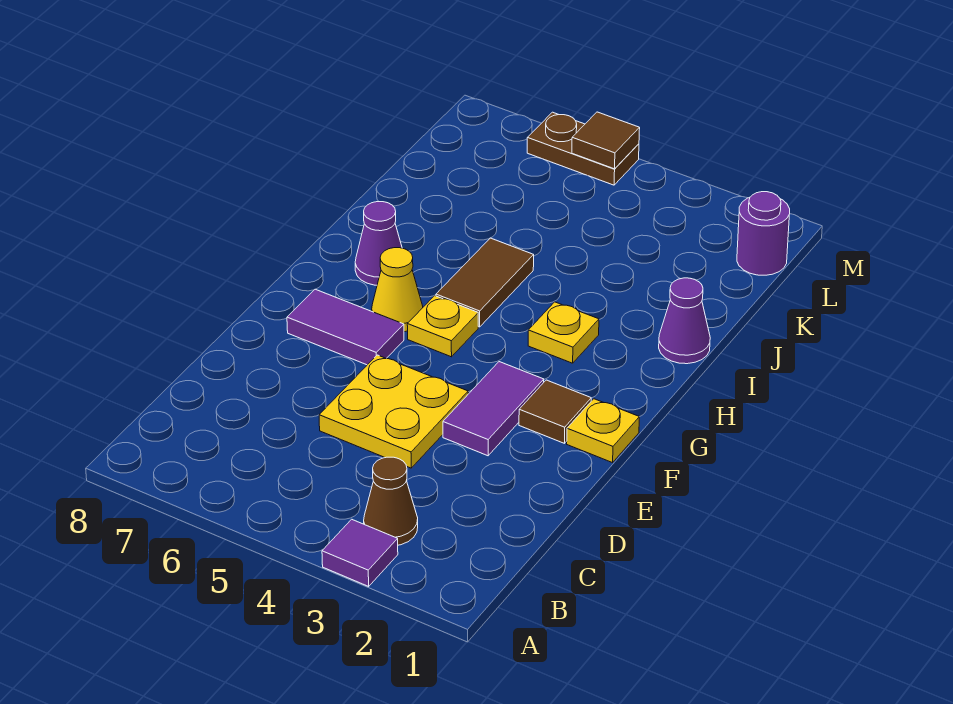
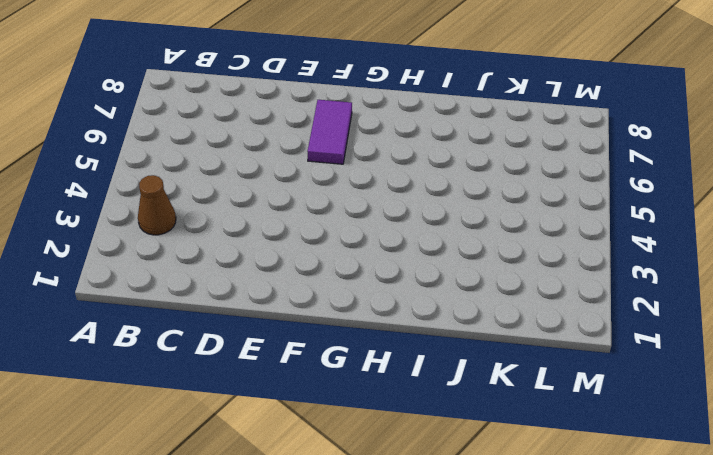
none -> purple 1x1 tile [322,519,398,586]
none -> yellow 2x2 plate [319,355,468,468]
none -> purple 1x2 tile [443,362,544,456]

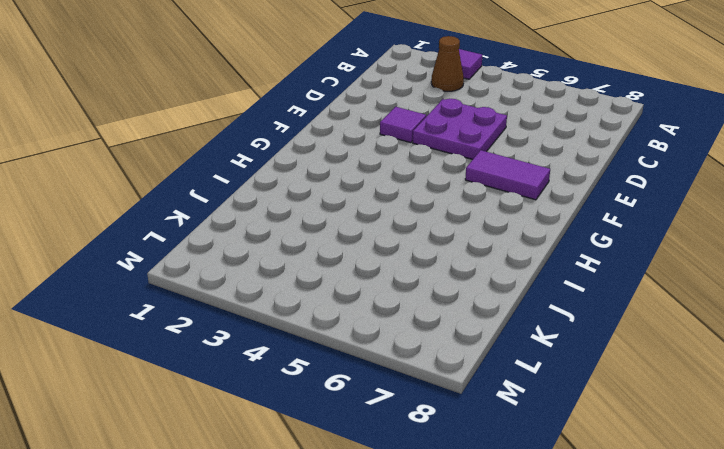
purple 2x2 plate [413,99,507,159] -> yellow 2x2 plate [319,355,468,468]
purple 1x1 tile [380,107,426,143] -> purple 1x2 tile [443,362,544,456]
none -> yellow 1x1 plate [567,399,639,463]
none -> brown 1x1 tile [519,380,591,443]
none -> yellow 1x1 plate [407,296,478,357]

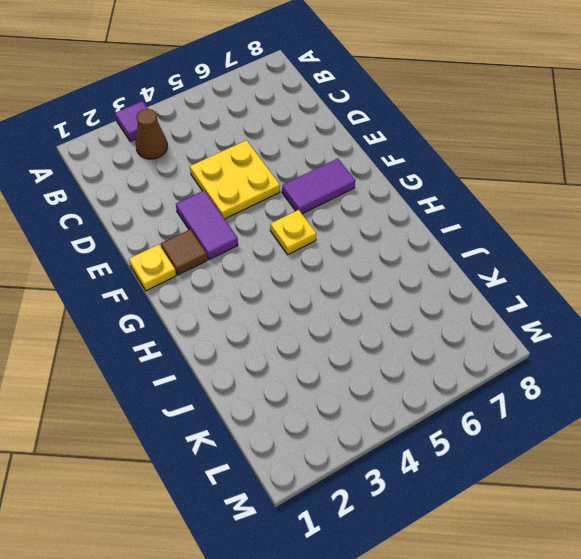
none -> yellow 1x1 cone [372,248,423,332]
none -> yellow 1x1 plate [528,302,599,363]
none -> brown 1x2 tile [436,238,534,327]

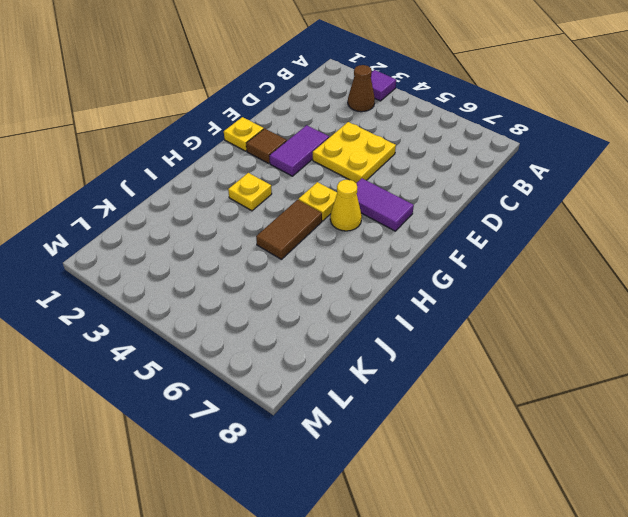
none -> purple 1x1 cone [355,202,402,285]
none -> purple 1x1 cone [659,278,710,364]
none -> purple 1x1 round brick [737,192,790,275]

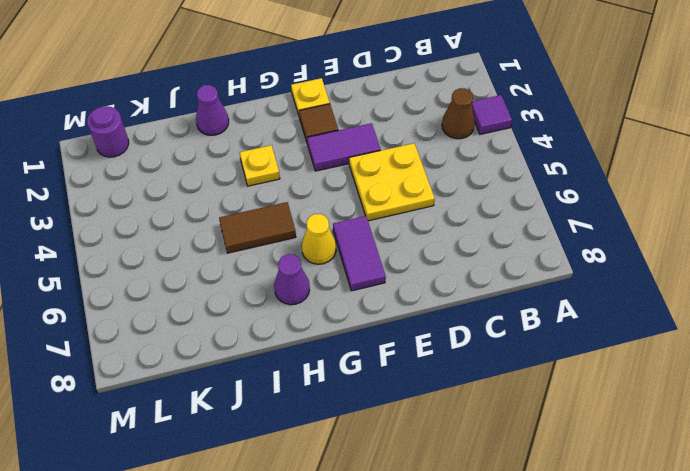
none -> yellow 1x1 plate [407,296,478,357]
none -> brown 1x2 plate [527,112,639,185]
none -> brown 1x1 tile [572,112,640,169]

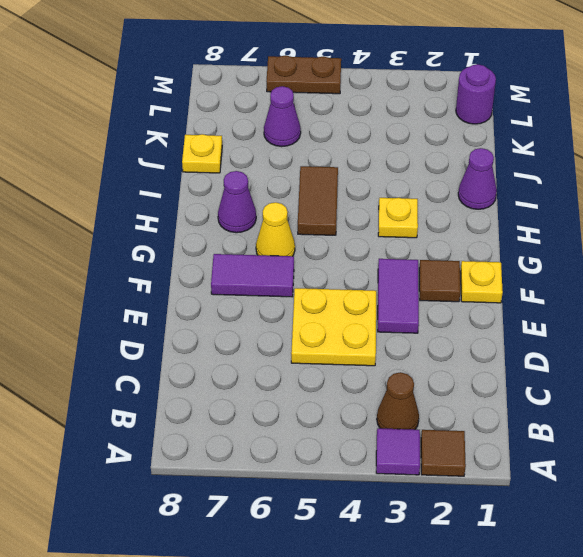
brown 1x1 tile [421,430,466,476] -> brown 1x1 tile moved to [572,112,640,169]
yellow 1x1 plate [182,134,222,173] -> yellow 1x1 plate moved to [407,296,478,357]
purple 1x1 cone [264,86,301,146] -> none

